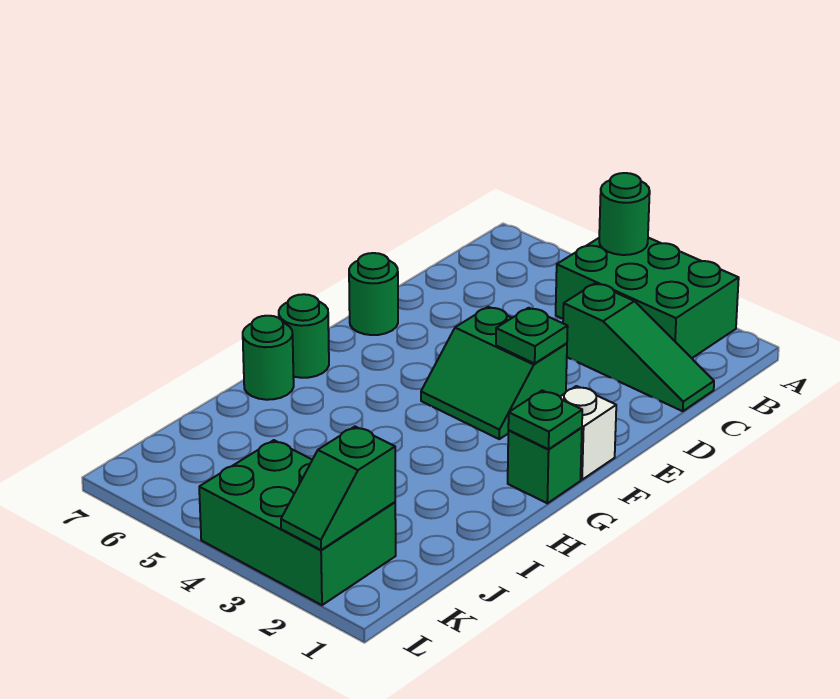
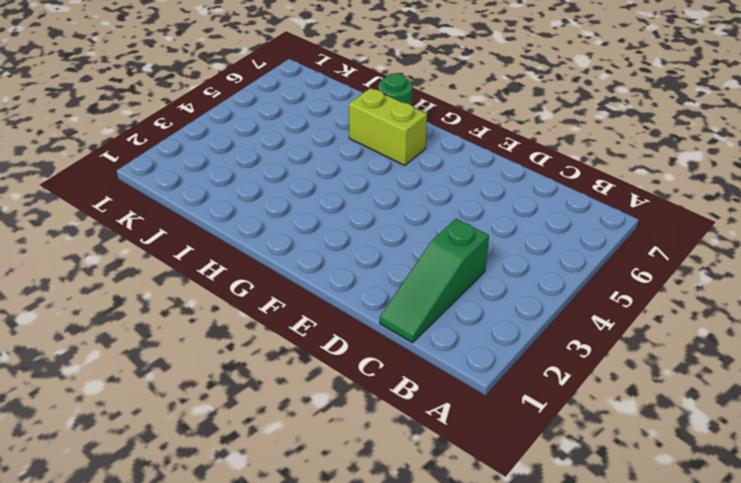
lime 1x2 brick [349,88,427,165] -> none
none -> green 2x3 brick [556,238,739,358]
none -> green 2x2 slope [421,307,567,439]
none -> green 1x1 round brick [349,253,398,335]

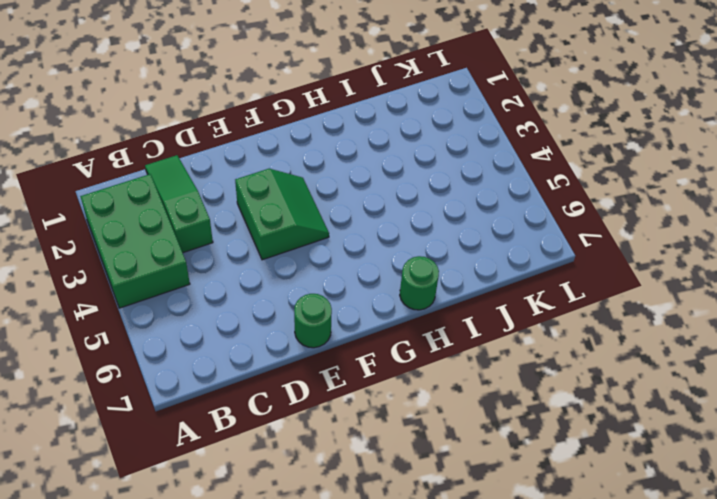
none -> white 1x1 brick [560,386,616,480]
none -> green 1x1 brick [508,428,582,503]
none -> green 1x1 round brick [279,294,329,378]

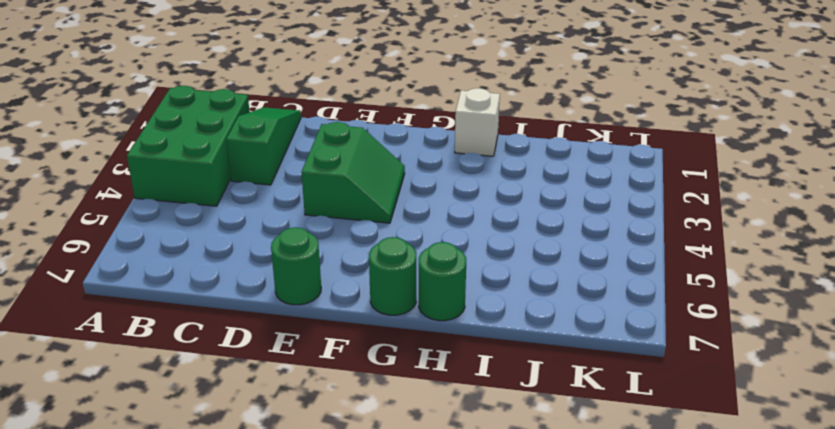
white 1x1 brick [455,88,500,156] -> white 1x1 brick moved to [560,386,616,480]
none -> green 1x1 brick [508,428,582,503]
none -> green 2x3 brick [199,440,396,605]
none -> green 1x1 round brick [599,173,650,255]

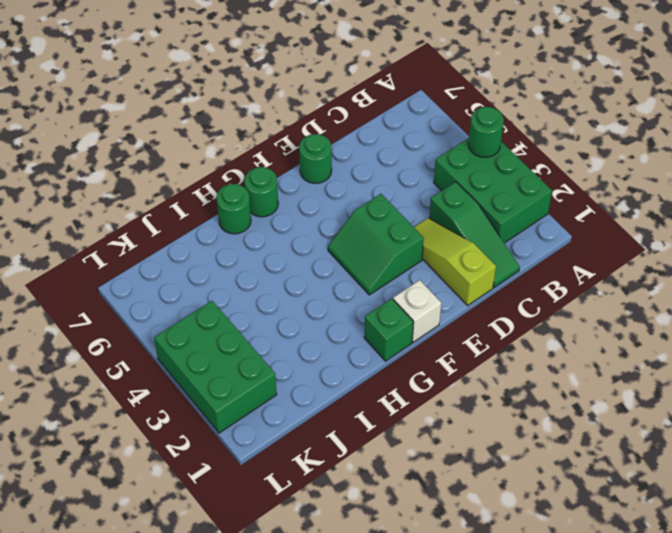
lime 1x3 slope [414,218,496,305] -> none
none -> green 1x1 plate [496,308,568,363]
none -> green 1x1 plate [508,391,582,449]
none -> green 1x2 slope [281,427,395,550]

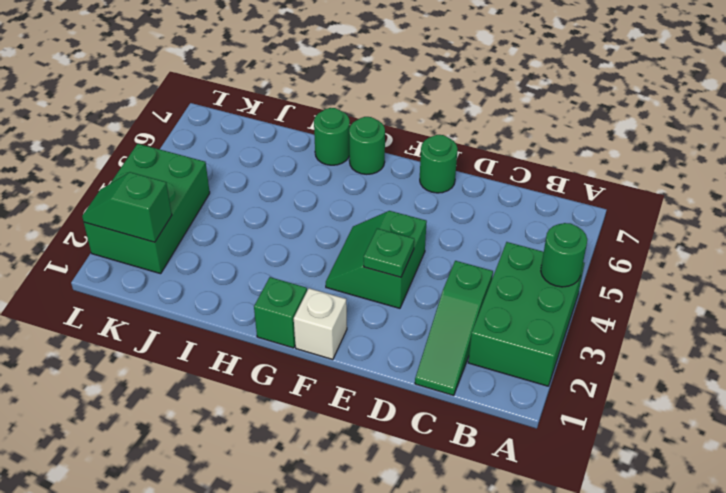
none -> green 1x1 plate [508,391,582,449]

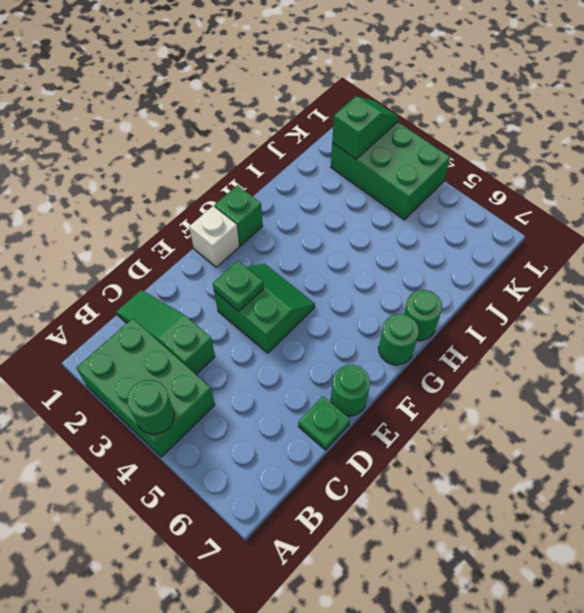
green 1x1 plate [298,397,350,450] -> green 1x1 plate moved to [508,391,582,449]

